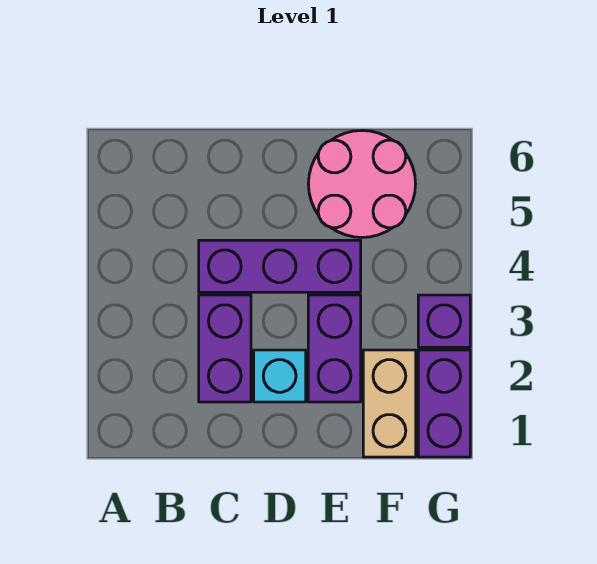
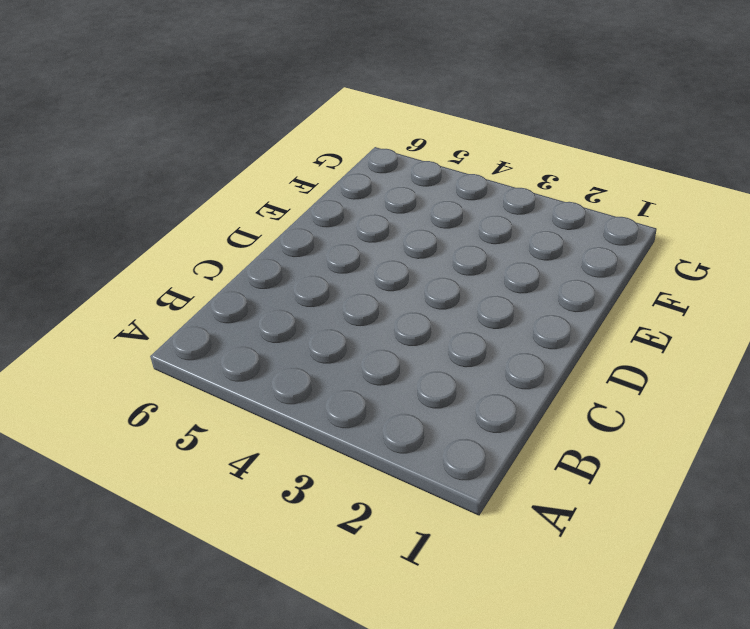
none -> purple 1x2 brick [199,295,251,402]
none -> purple 1x3 brick [199,240,361,292]

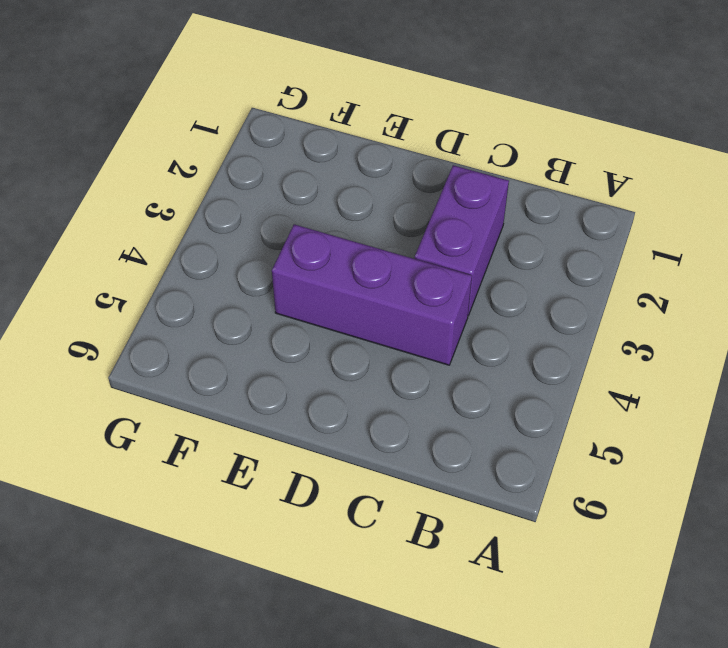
none -> cyan 1x1 brick [254,350,306,402]
none -> purple 1x2 brick [308,295,361,402]

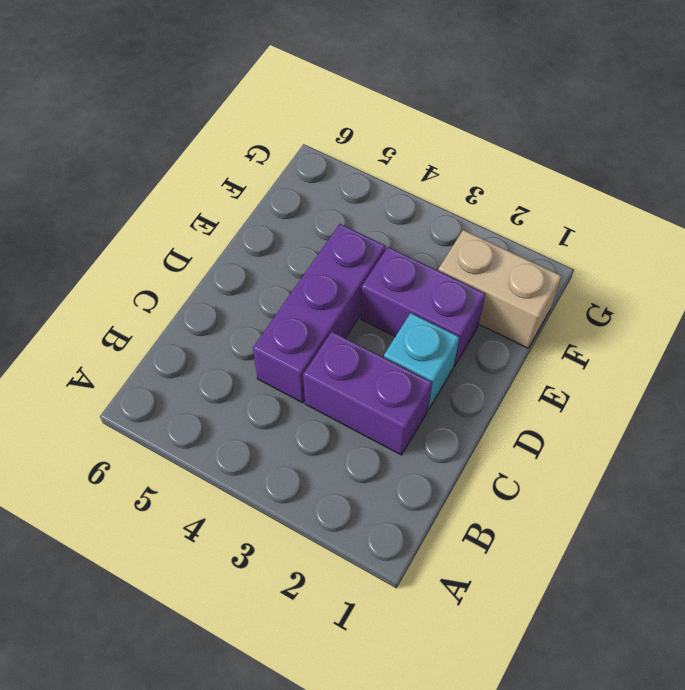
none -> pink 2x2 round brick [308,131,415,238]
none -> purple 1x2 brick [418,350,470,457]

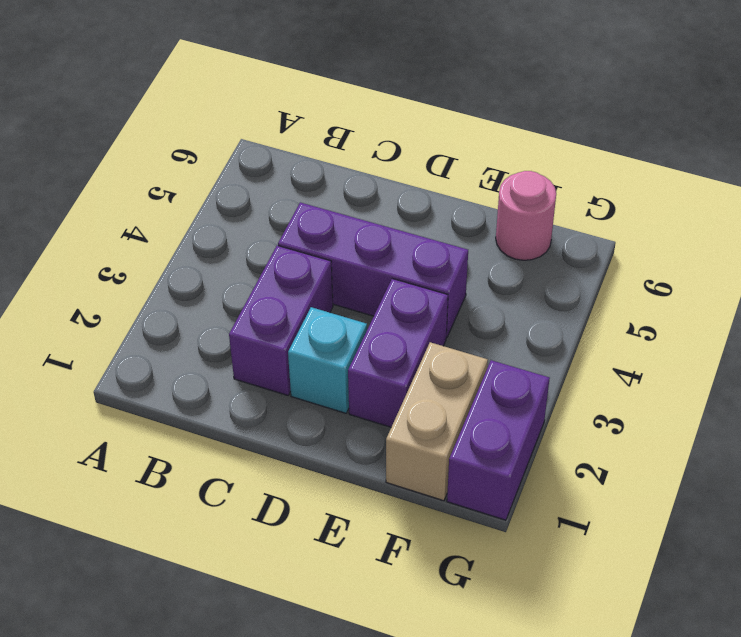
pink 1x1 round brick [496,171,556,260] -> pink 2x2 round brick [308,131,415,238]
none -> purple 1x1 brick [418,295,470,347]

